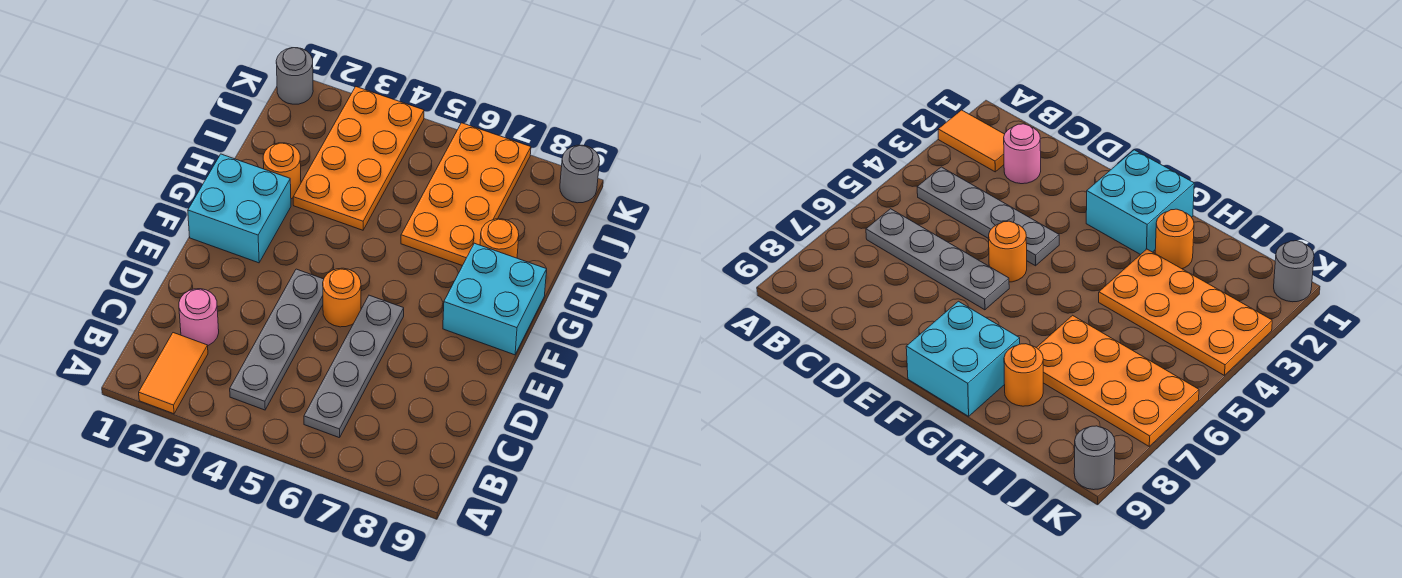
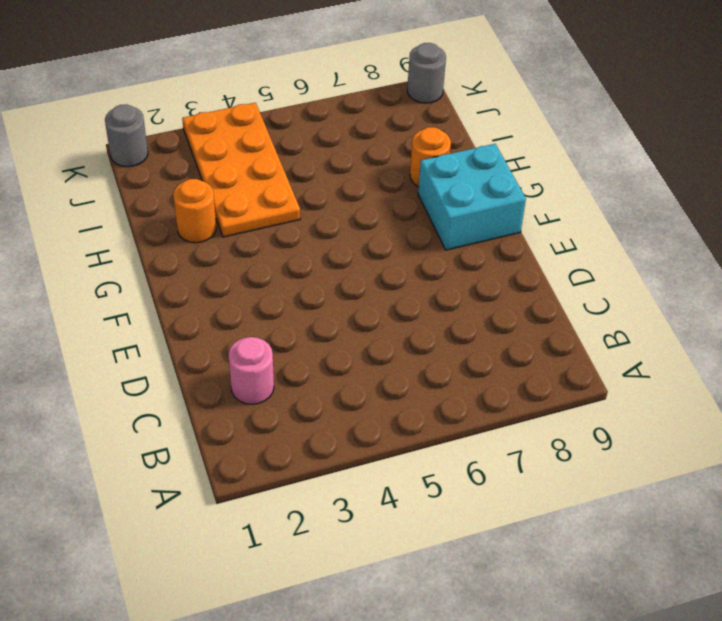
none -> orange 1x2 tile [139,333,208,414]
none -> grey 1x4 plate [230,269,324,410]
none -> grey 1x4 plate [304,295,404,438]

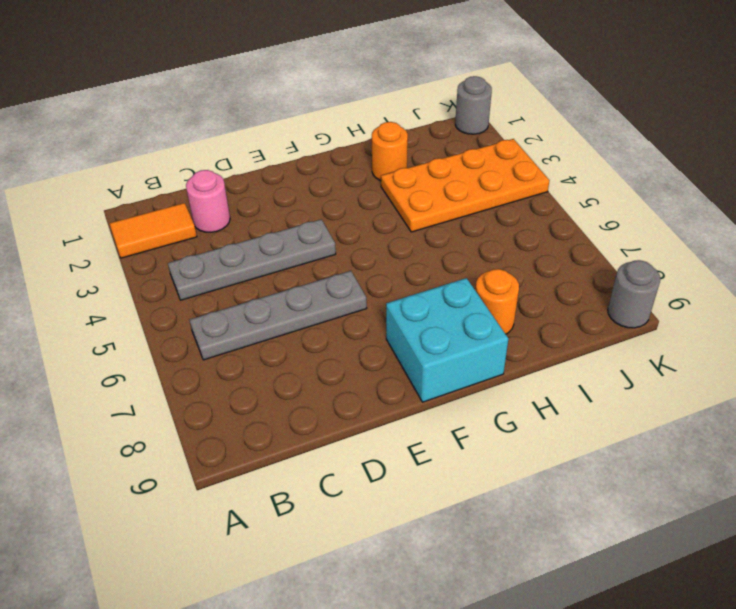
none -> orange 1x1 round brick [323,268,361,327]
none -> cyan 2x2 brick [188,154,291,263]
none -> orange 2x4 plate [401,123,531,266]

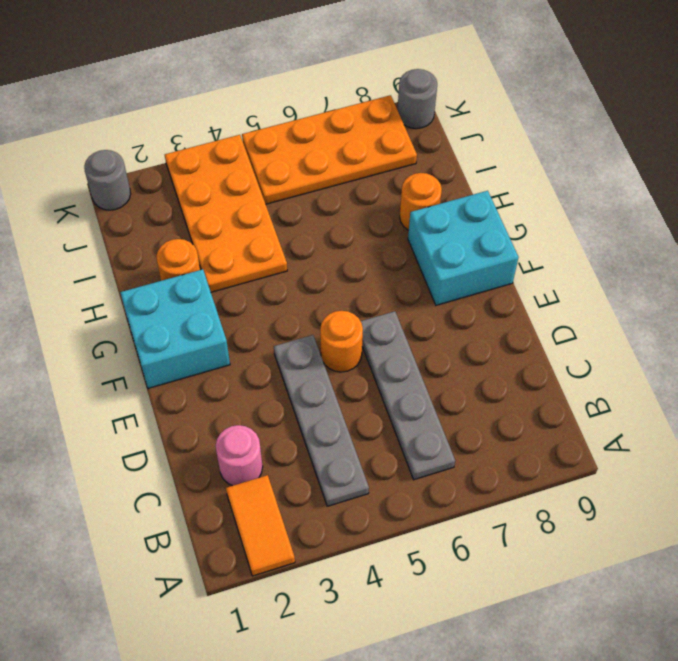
orange 2x4 plate [242,95,417,204] -> orange 2x4 plate turned to [401,123,531,266]

